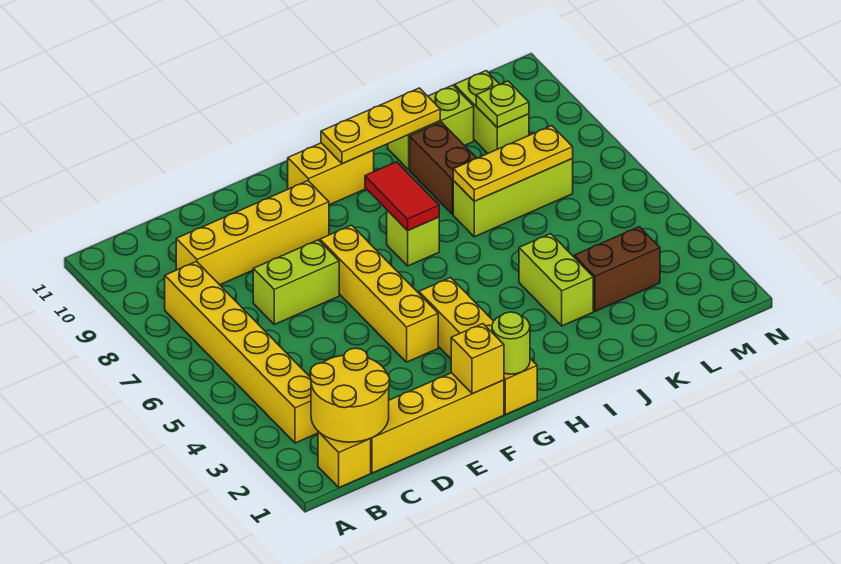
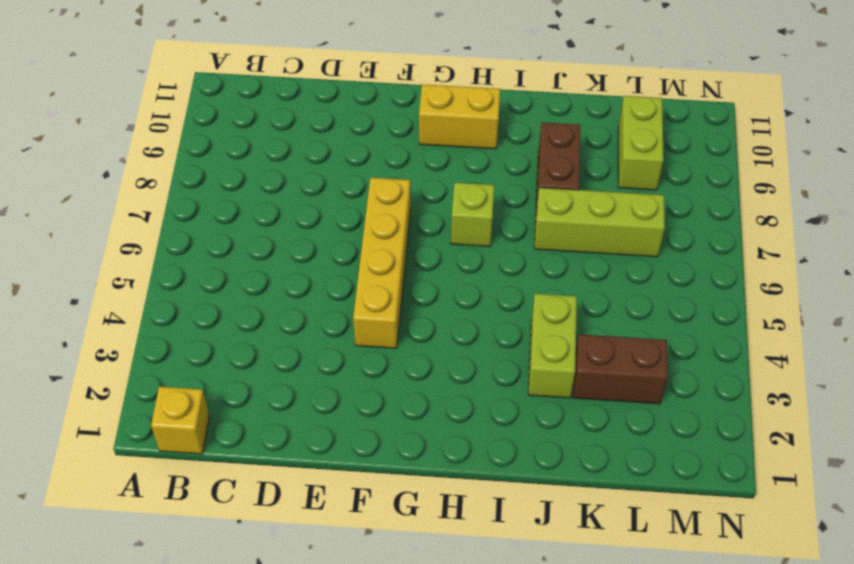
none -> yellow 1x6 brick [165,262,318,443]
none -> yellow 1x4 brick [370,373,504,473]
none -> yellow 1x4 brick [176,181,329,285]

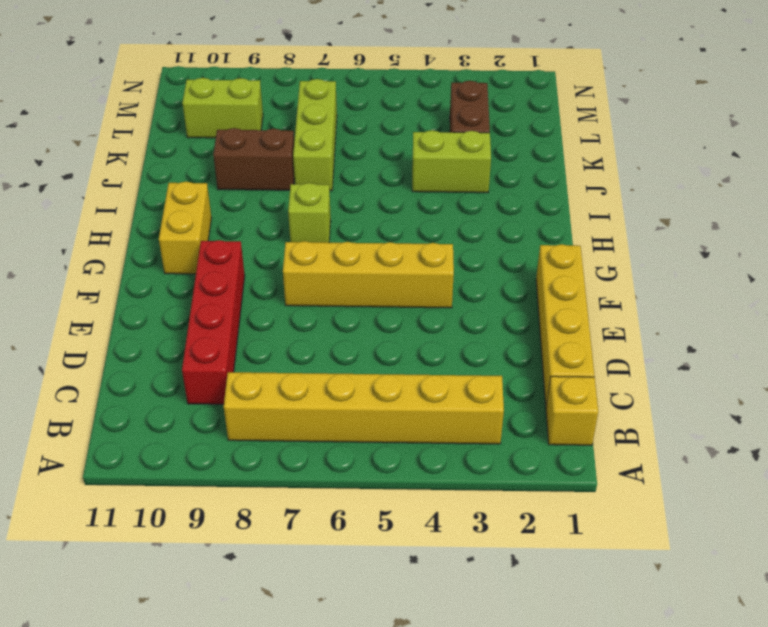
red 1x4 brick [182,240,245,404] -> yellow 1x4 brick [176,181,329,285]
none -> lime 1x2 brick [253,240,339,325]
none -> yellow 1x4 brick [419,278,537,415]
none -> lime 1x2 brick [388,85,474,170]

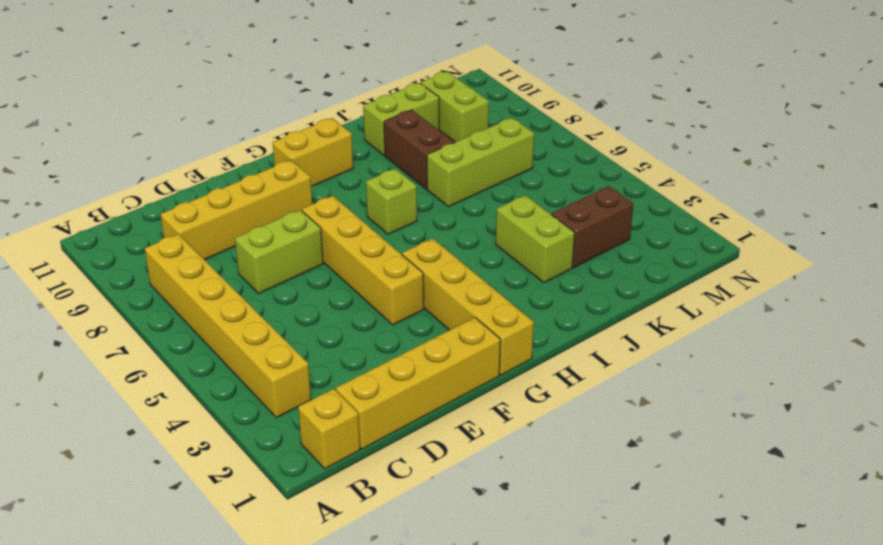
none -> yellow 2x2 round brick [310,348,390,442]
none -> yellow 1x1 brick [451,324,504,394]
none -> lime 1x1 round brick [492,312,530,374]

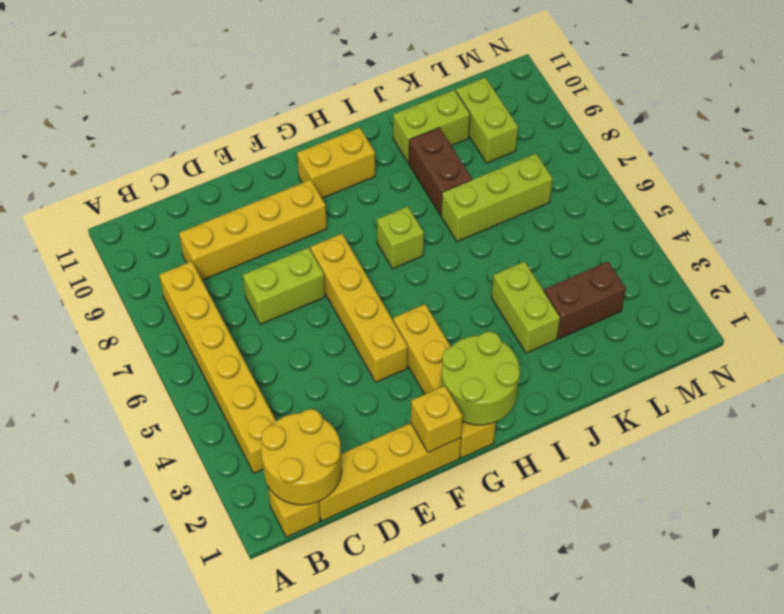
lime 2x2 round brick [441,331,520,425] -> lime 1x1 round brick [492,312,530,374]
none -> red 1x2 tile [365,162,439,231]
none -> yellow 1x3 plate [321,88,440,164]
none -> yellow 1x3 plate [453,126,573,201]

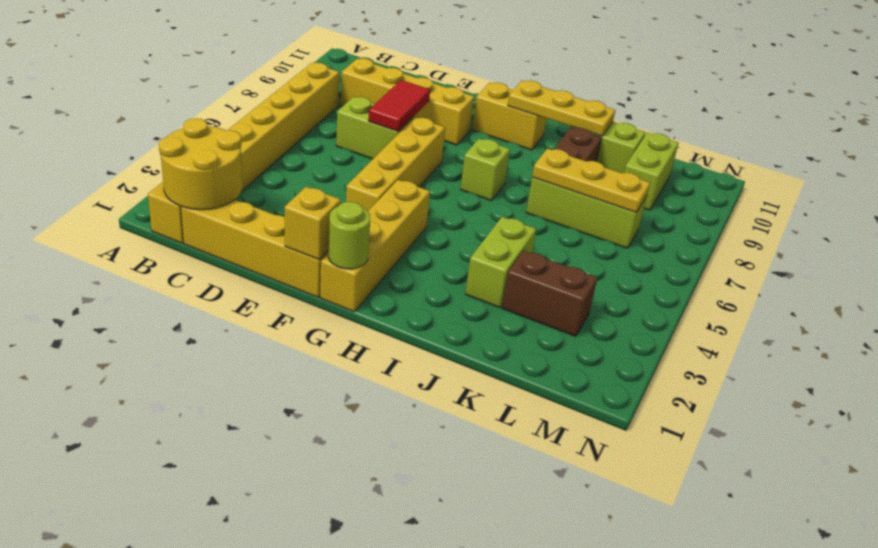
red 1x2 tile [368,80,430,131] -> red 1x2 tile moved to [365,162,439,231]
none -> lime 1x1 plate [476,81,529,127]

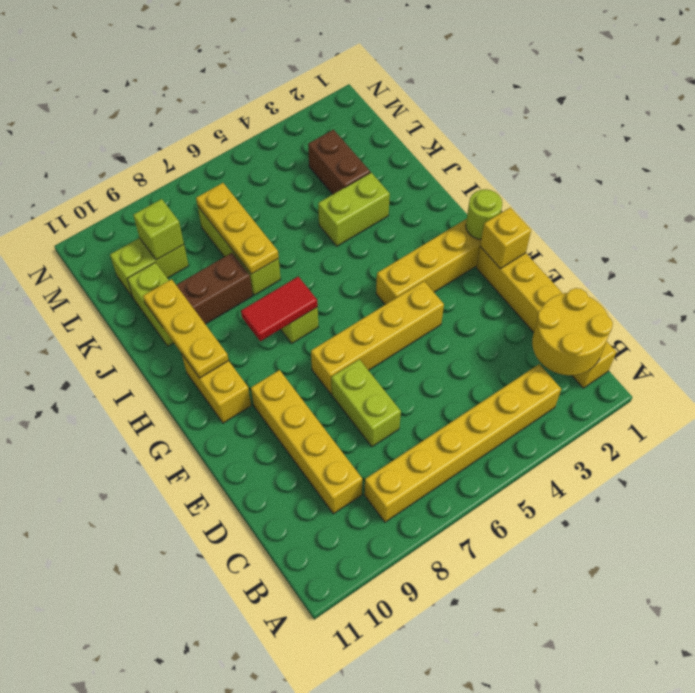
lime 1x1 brick [133,199,184,260] -> lime 1x1 plate [476,81,529,127]

